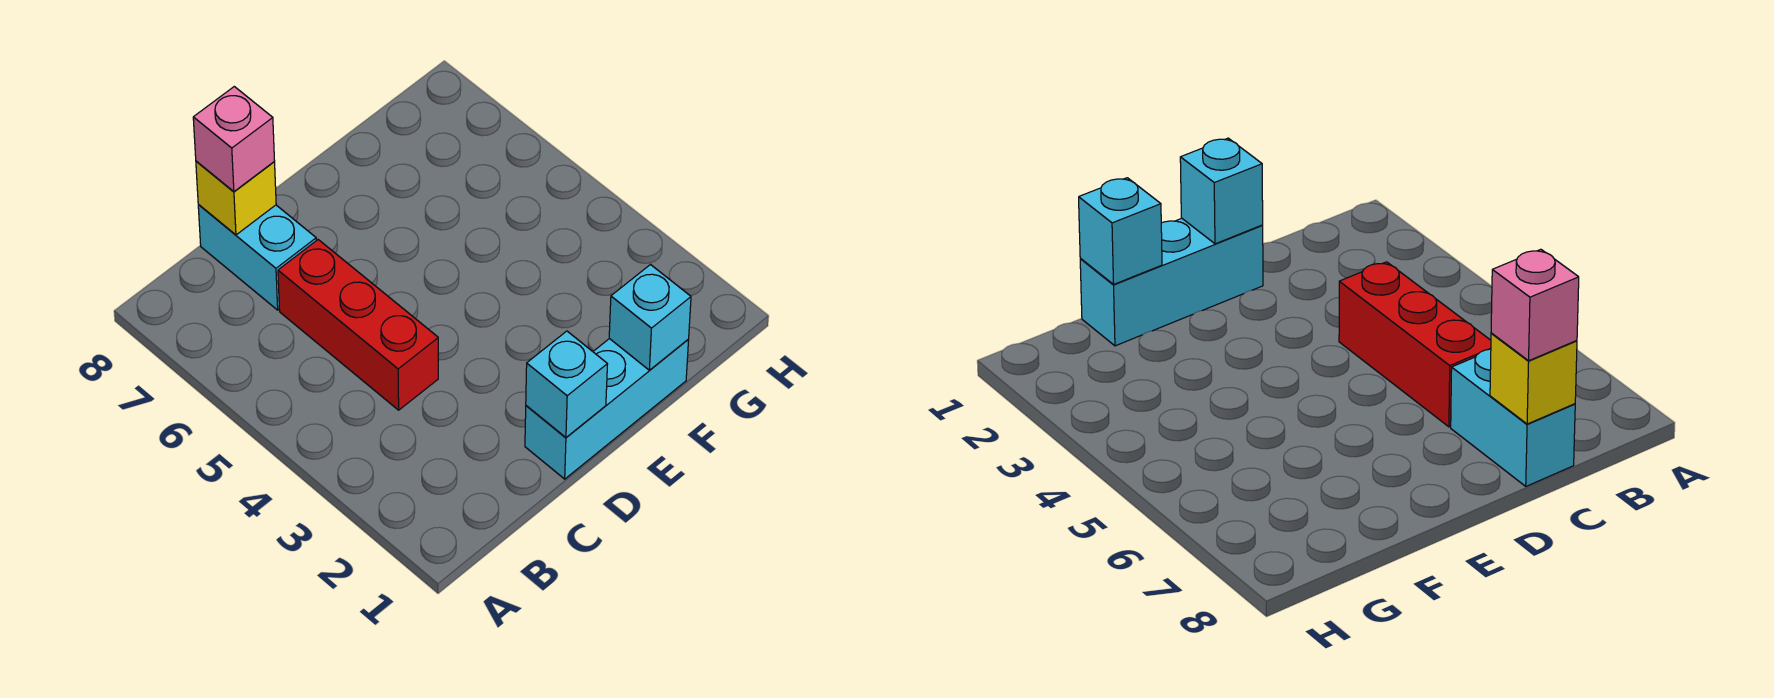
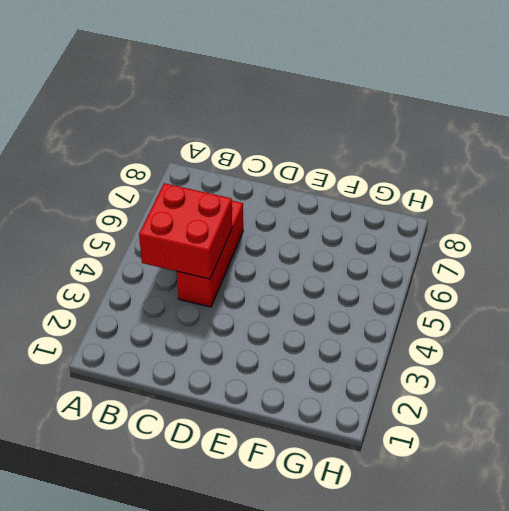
red 2x2 brick [139,183,232,279] -> none
none -> cyan 1x2 brick [198,205,316,310]
none -> cyan 1x3 brick [525,339,689,479]

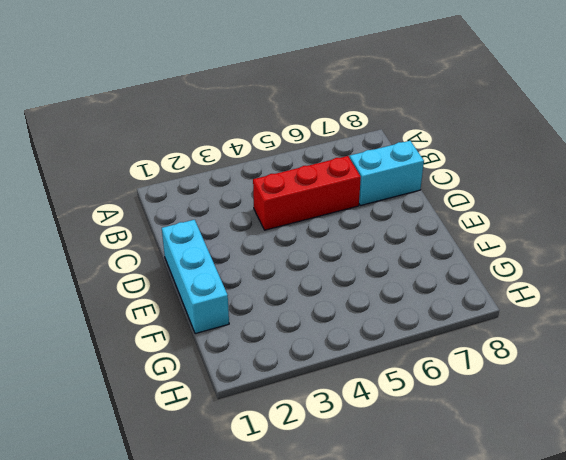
none -> yellow 1x1 brick [196,161,276,235]
none -> cyan 1x1 brick [526,331,607,437]

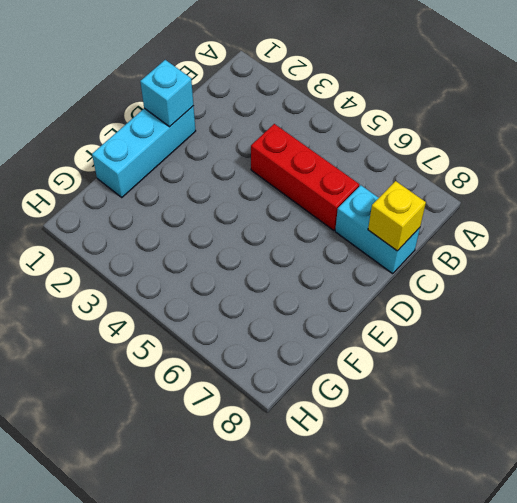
none -> cyan 1x1 brick [609,265,691,370]
none -> pink 1x1 brick [193,87,275,192]

